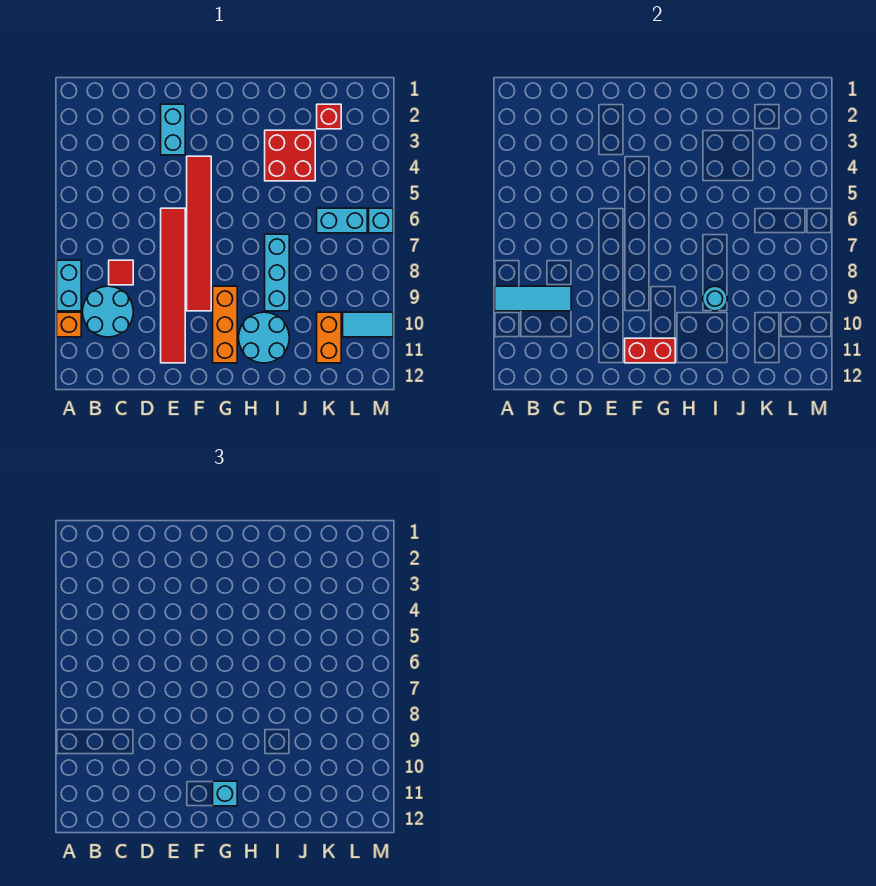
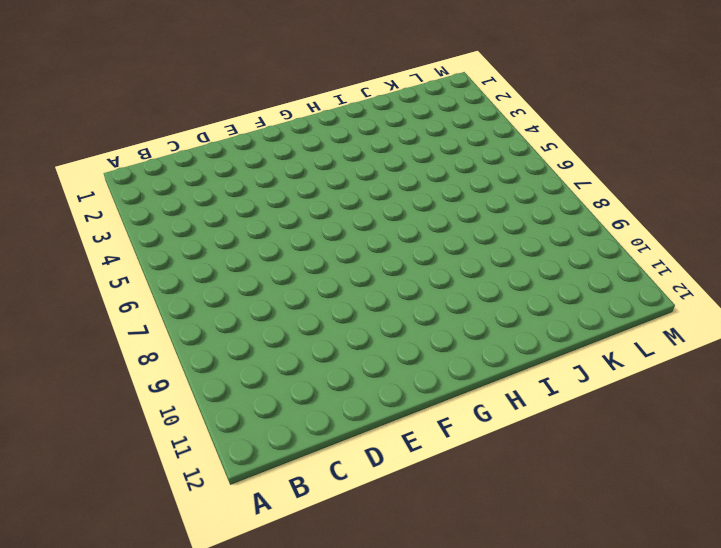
none -> cyan 1x2 brick [57,260,81,311]
none -> orange 1x1 brick [57,312,81,337]
none -> cyan 2x2 round brick [83,286,133,337]

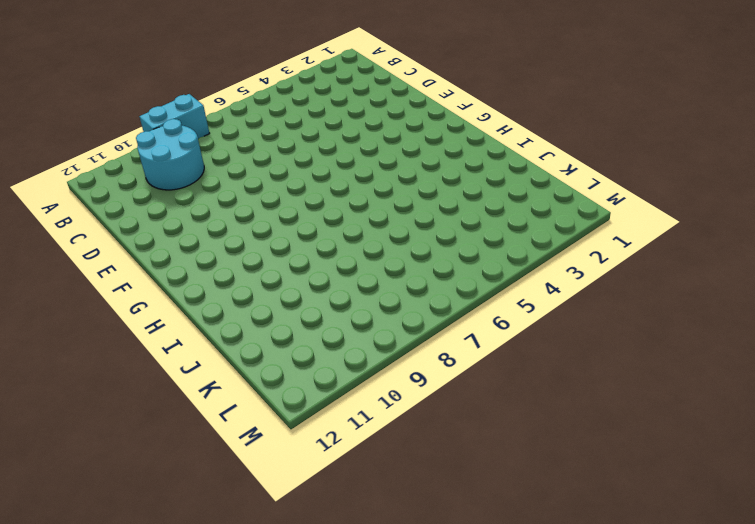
none -> orange 1x1 brick [57,312,81,337]
none -> red 1x1 tile [109,260,133,285]
none -> cyan 1x2 brick [161,104,185,155]

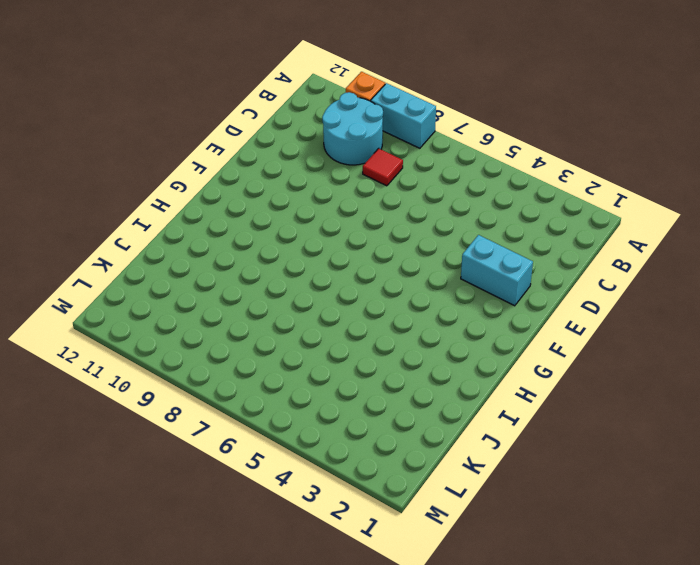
none -> red 1x6 tile [161,208,185,363]
none -> red 1x6 tile [187,156,211,311]
none -> orange 1x3 brick [213,286,237,363]

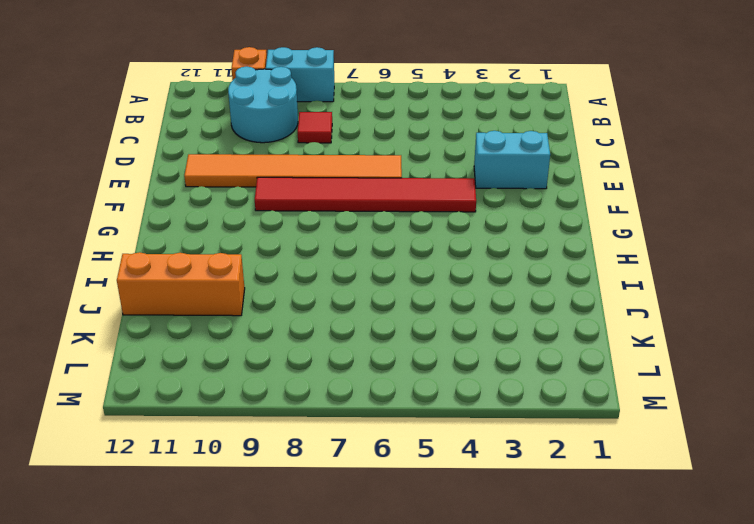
orange 1x6 tile [184,154,402,187] -> red 1x6 tile [161,208,185,363]
orange 1x3 brick [117,252,245,316] -> orange 1x3 brick moved to [213,286,237,363]
none -> cyan 2x2 round brick [239,312,289,363]
none -> red 2x2 brick [265,130,315,181]
none -> cyan 1x3 brick [265,234,289,311]

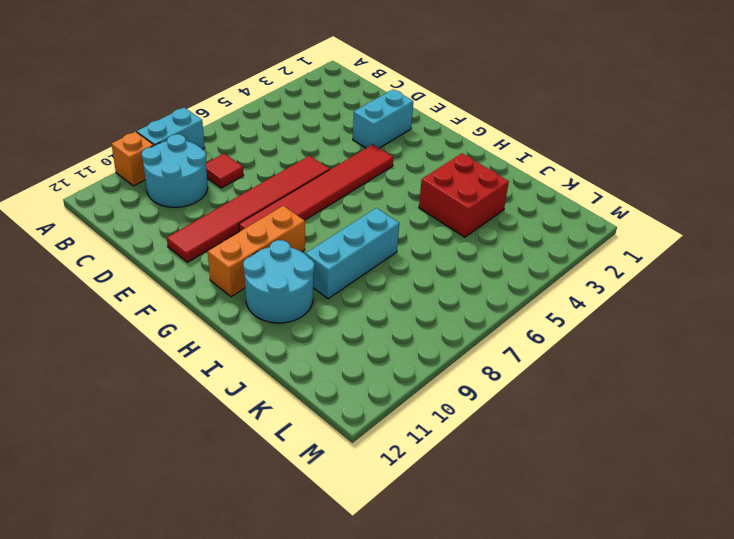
none -> red 1x1 brick [317,104,341,129]
none -> cyan 1x2 brick [317,208,367,233]
none -> orange 1x2 brick [317,312,341,363]

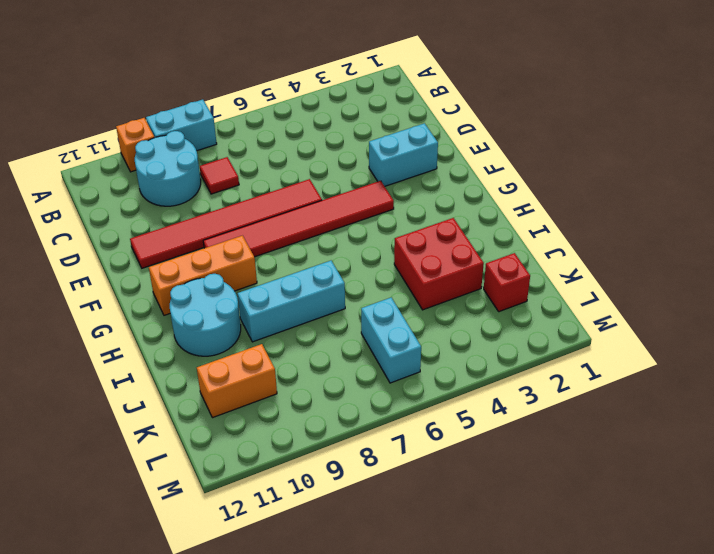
none -> cyan 1x2 tile [343,312,393,337]
none -> cyan 1x1 brick [369,208,393,233]
none -> cyan 1x3 tile [495,286,571,311]

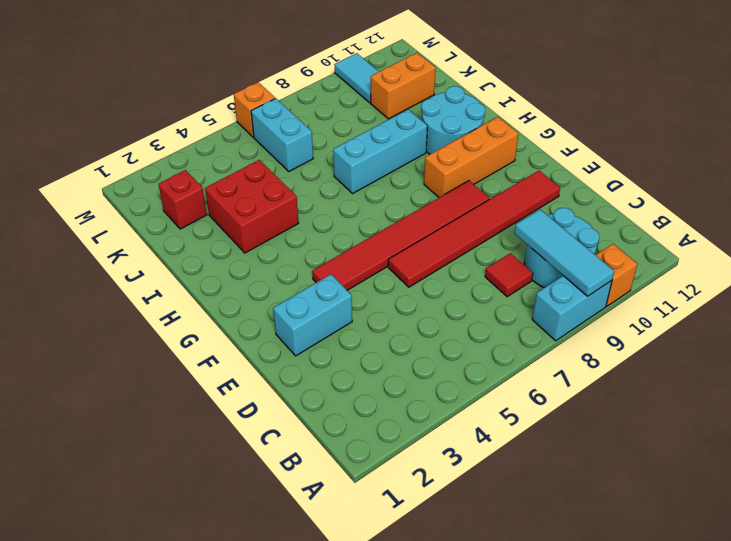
orange 1x1 brick [234,82,275,137] -> cyan 1x1 brick [369,208,393,233]
none -> red 1x2 brick [625,338,675,363]
none -> cyan 1x1 round brick [703,286,727,311]
none -> cyan 1x1 brick [213,781,237,806]

